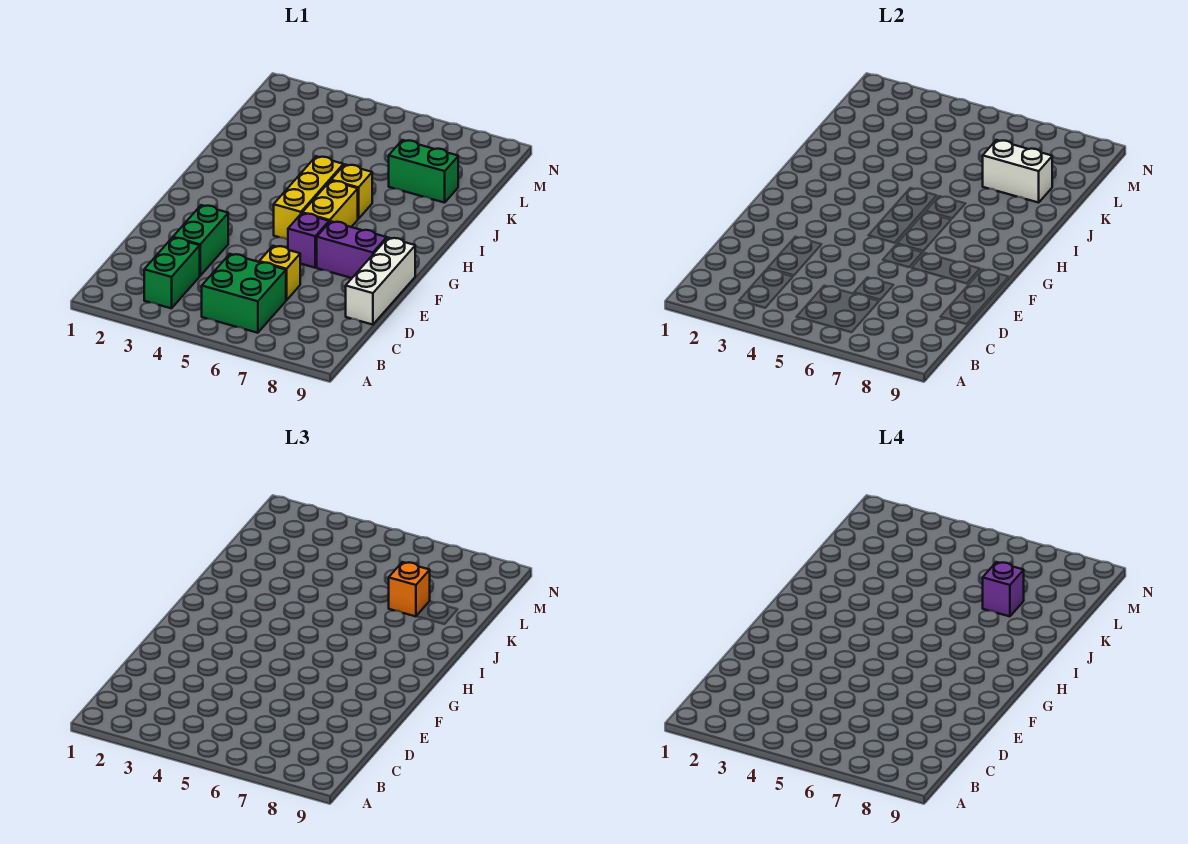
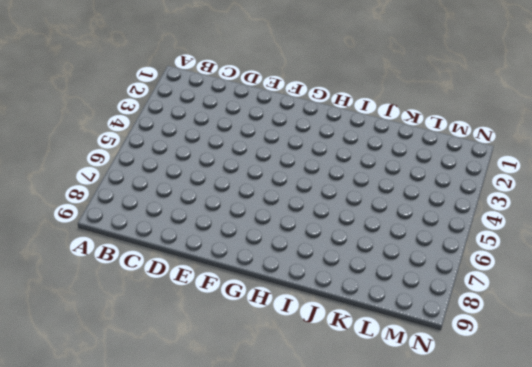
none -> green 1x2 brick [144,238,200,308]
none -> green 2x2 brick [202,254,286,333]
none -> green 1x2 brick [173,205,228,276]

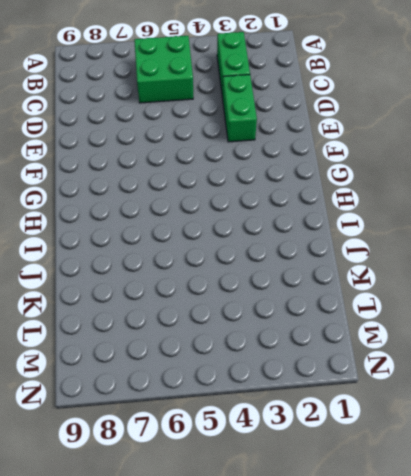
none -> yellow 1x1 brick [259,246,300,300]
none -> white 1x3 brick [346,238,415,325]
none -> purple 1x1 brick [288,213,329,268]

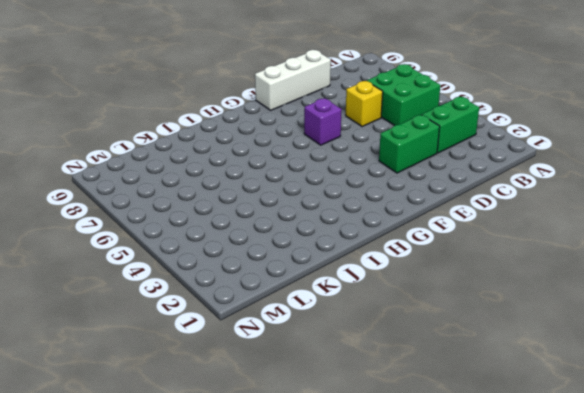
none -> purple 1x2 brick [317,221,387,278]
none -> yellow 1x3 brick [274,156,343,240]
none -> yellow 1x2 brick [302,181,358,227]

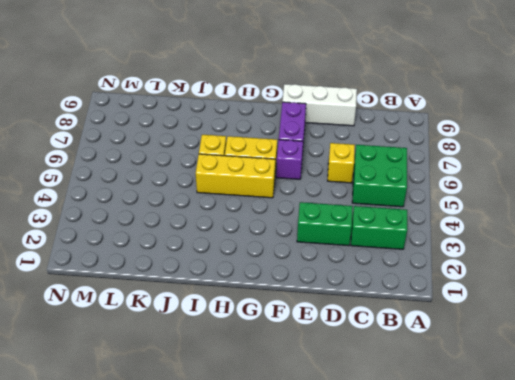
none -> green 1x2 brick [389,140,458,203]
none -> white 1x2 brick [983,140,1052,203]
none -> orange 1x1 brick [389,562,430,616]

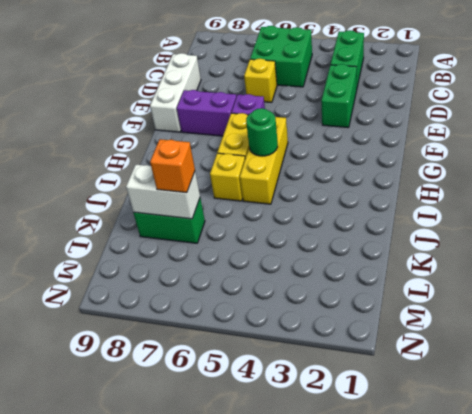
green 1x1 round brick [246,108,278,156] -> none
none -> purple 1x1 brick [983,562,1024,616]

